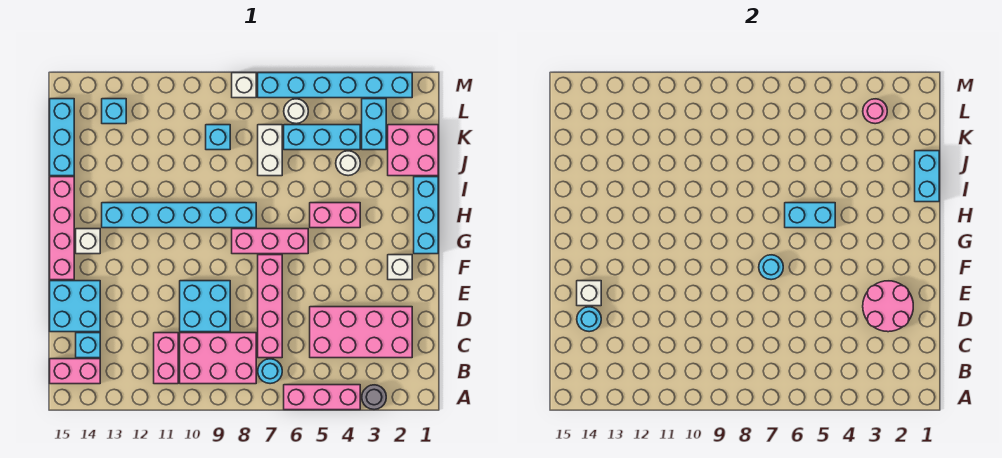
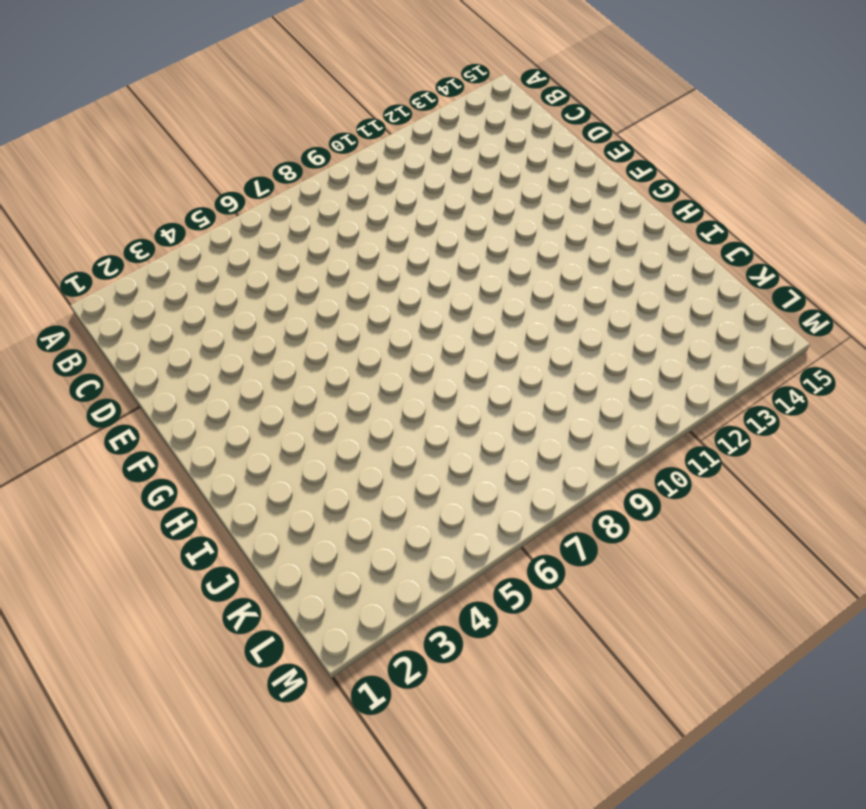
none -> grey 1x1 round brick [362,385,386,410]
none -> pink 1x3 brick [284,385,360,410]
none -> cyan 1x1 round brick [258,359,282,384]
none -> pink 2x3 brick [180,333,256,384]

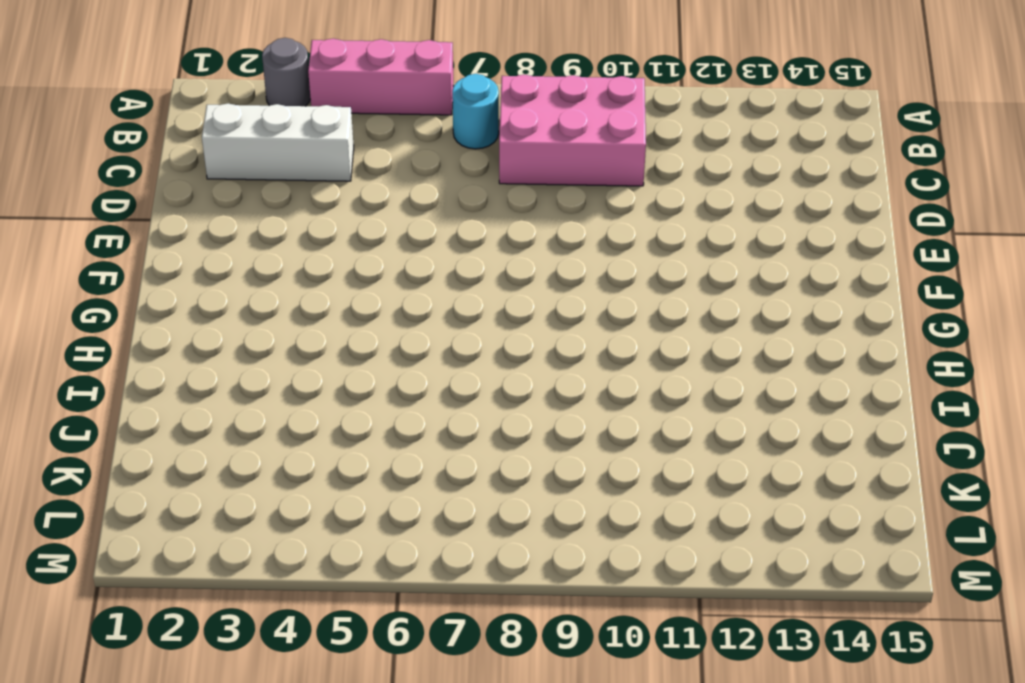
white 1x3 brick [202,103,354,181] -> pink 2x4 brick [310,307,412,358]
none -> pink 1x2 brick [154,333,178,384]
none -> pink 1x2 brick [50,359,100,384]
none -> pink 1x4 brick [258,255,282,358]
none -> cyan 1x1 brick [76,333,100,358]

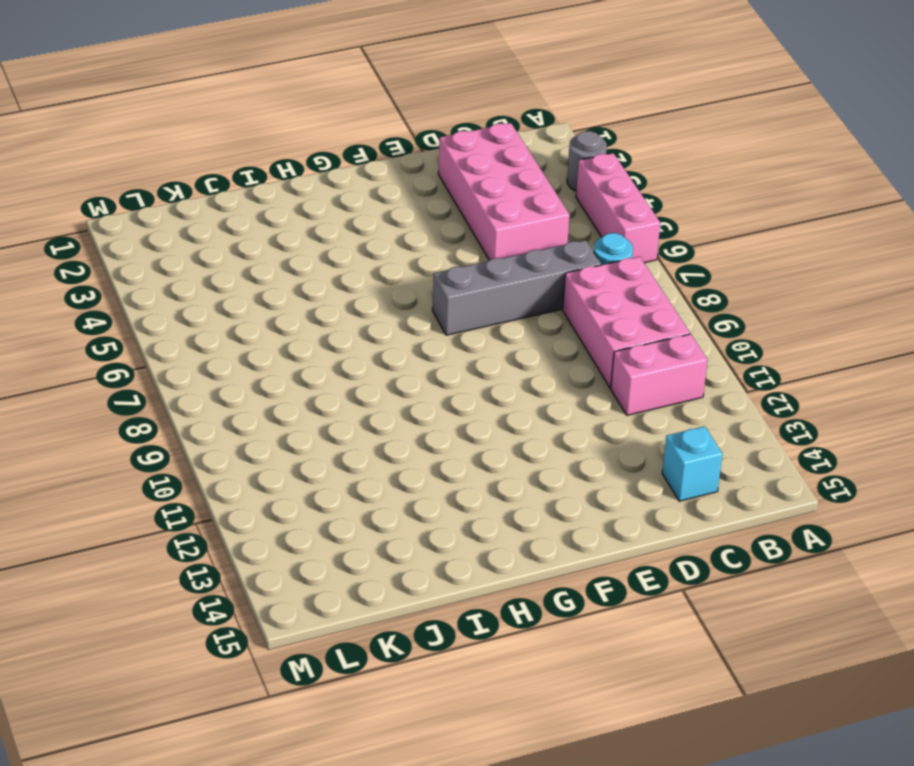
grey 1x4 brick [432,240,601,335] -> pink 1x4 brick [258,255,282,358]
none -> pink 1x2 brick [50,359,100,384]
none -> cyan 2x2 brick [180,281,230,332]
none -> cyan 2x2 brick [50,281,100,332]
none -> white 1x1 brick [388,255,412,280]

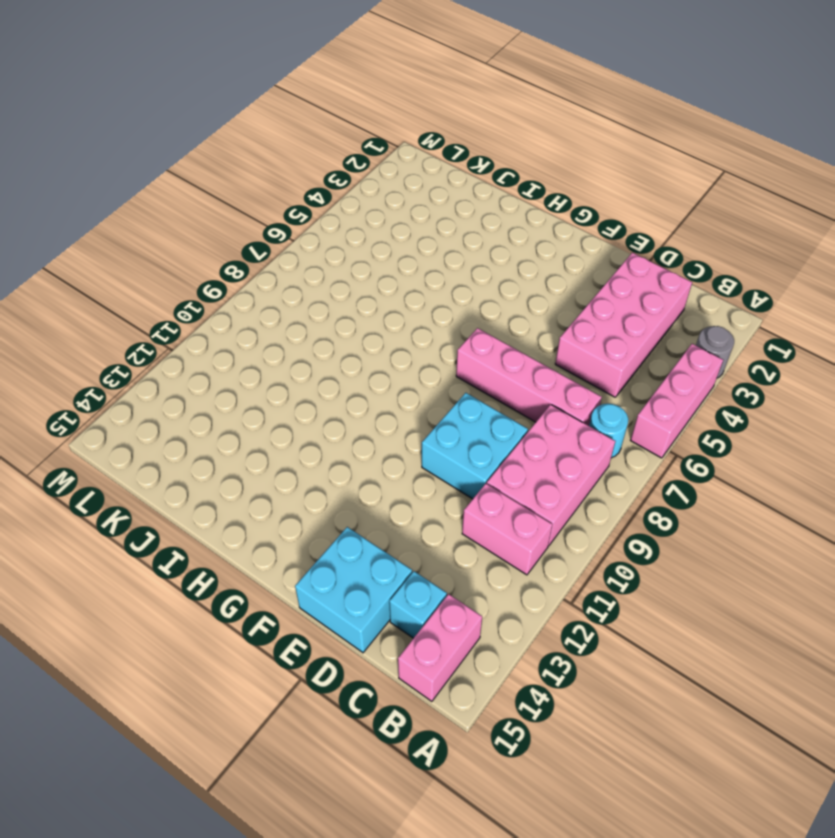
none -> white 1x1 brick [388,255,412,280]
none -> pink 1x4 brick [50,177,74,280]
none -> cyan 1x3 brick [414,177,438,254]
none -> pink 1x3 brick [232,229,308,254]

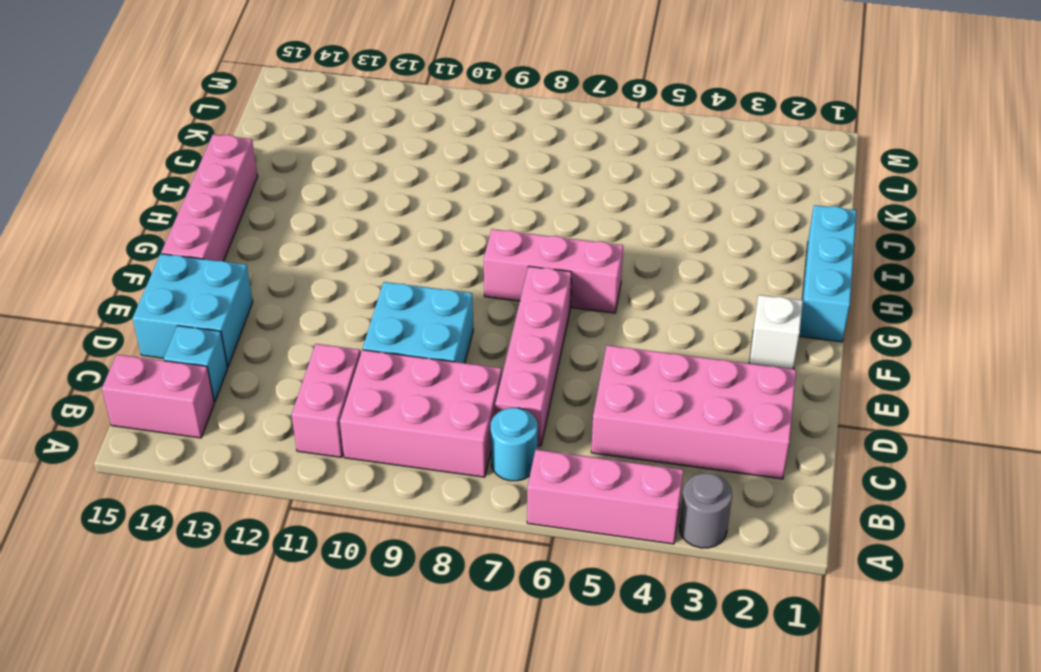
none -> white 1x1 brick [76,229,100,254]
none -> pink 1x2 brick [310,203,360,228]
none -> cyan 1x6 brick [102,203,256,228]
none -> pink 2x2 brick [388,125,438,176]

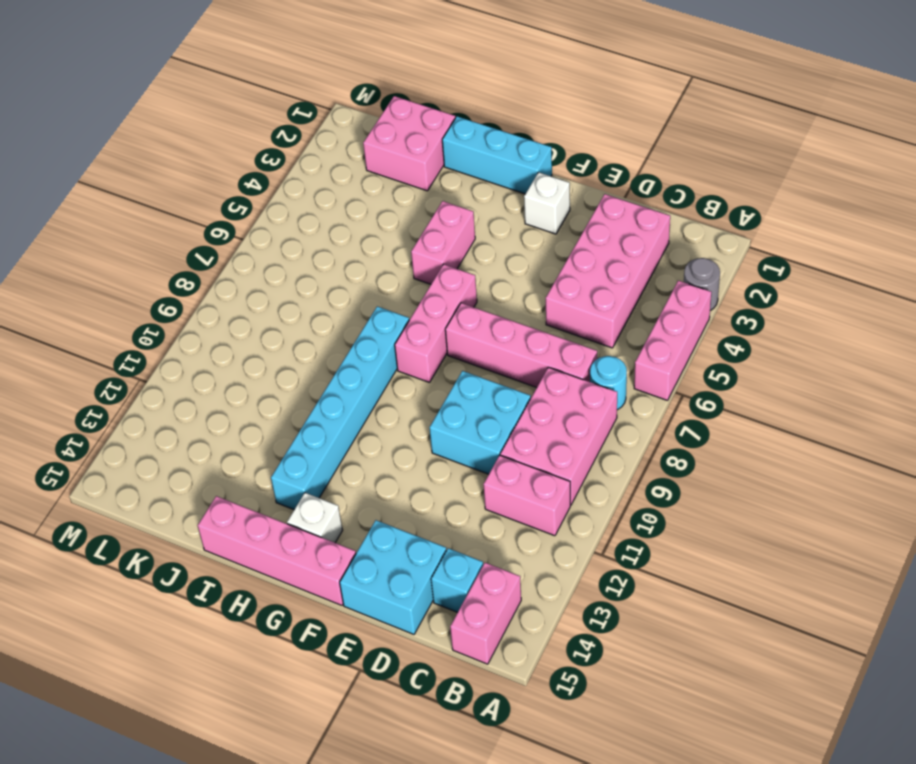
none -> white 1x1 round brick [336,151,360,176]
none -> white 1x2 brick [258,125,282,176]
none -> cyan 1x3 brick [50,99,74,176]
none -> cyan 1x2 brick [362,99,386,150]

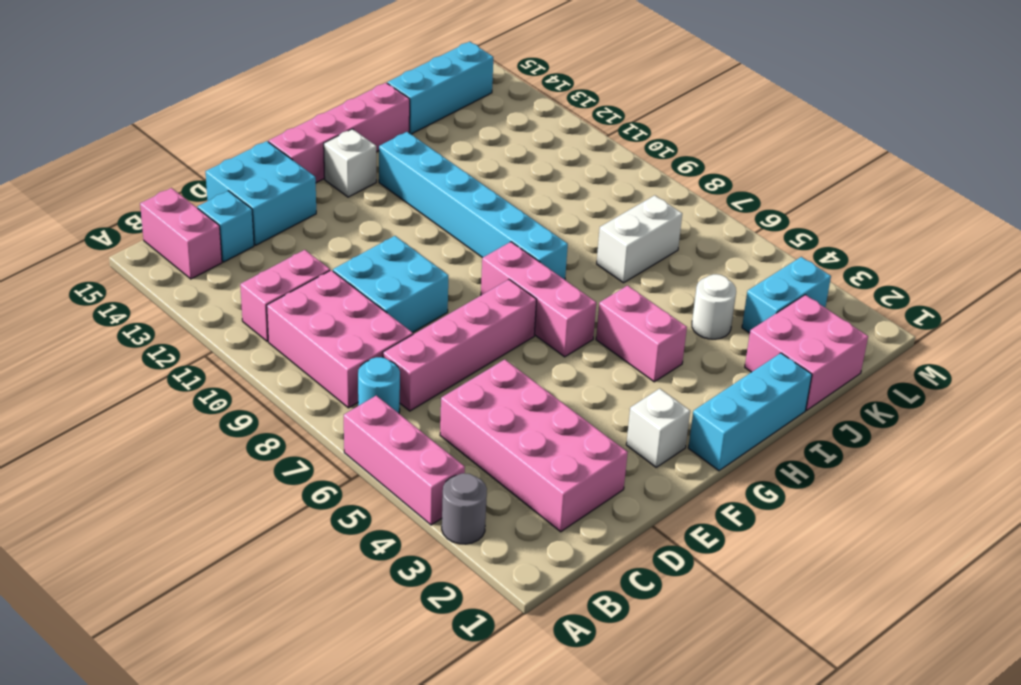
none -> cyan 1x3 brick [284,125,360,150]
none -> cyan 1x1 brick [206,125,230,150]
none -> white 1x1 round brick [284,99,308,124]
none -> cyan 1x1 brick [102,99,126,124]

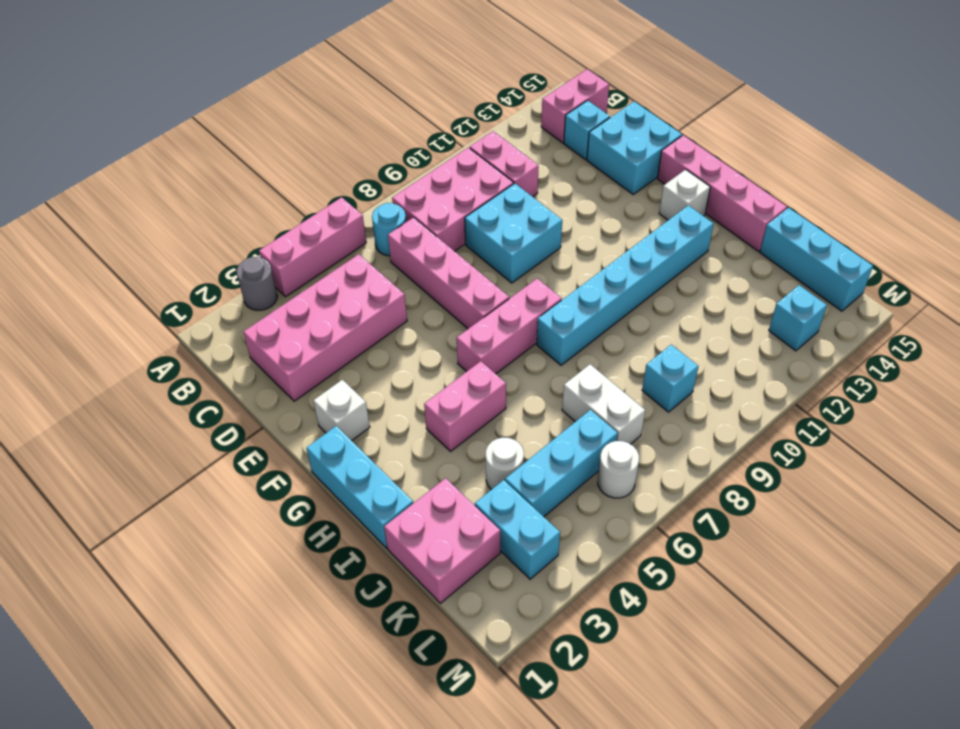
none -> cyan 1x6 brick [258,73,412,98]
none -> white 1x1 brick [232,73,256,98]
none -> pink 2x2 round brick [863,281,913,332]
none -> cyan 1x1 round brick [577,307,601,332]

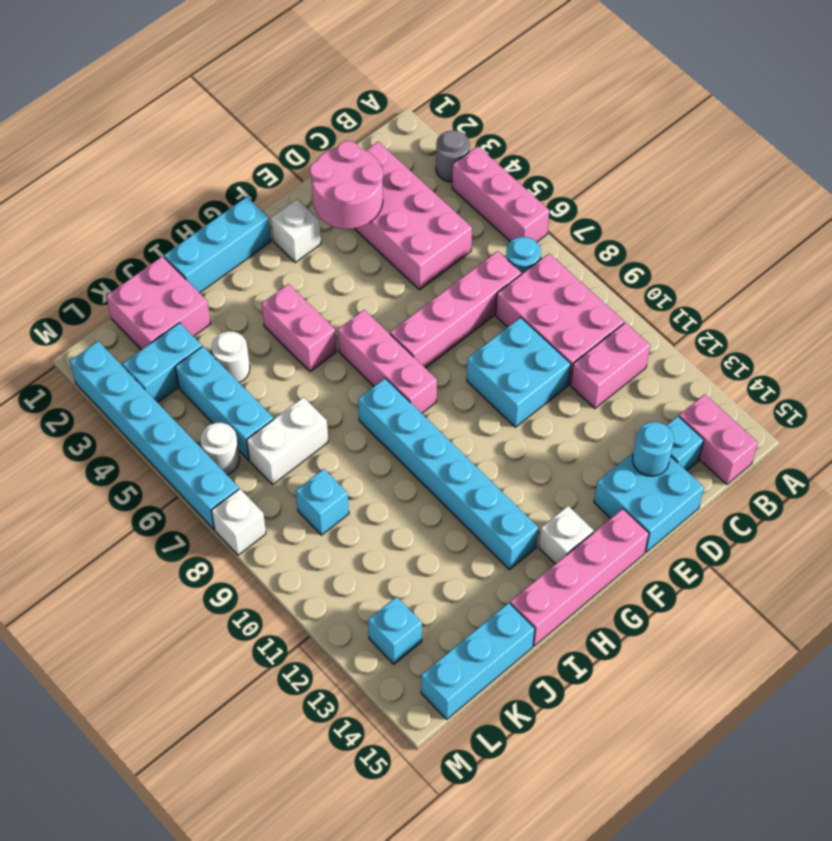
none -> white 1x1 brick [577,281,601,306]
none -> cyan 1x1 round brick [759,255,783,280]
none -> cyan 1x2 brick [785,203,835,228]
none -> cyan 1x2 brick [915,151,939,202]

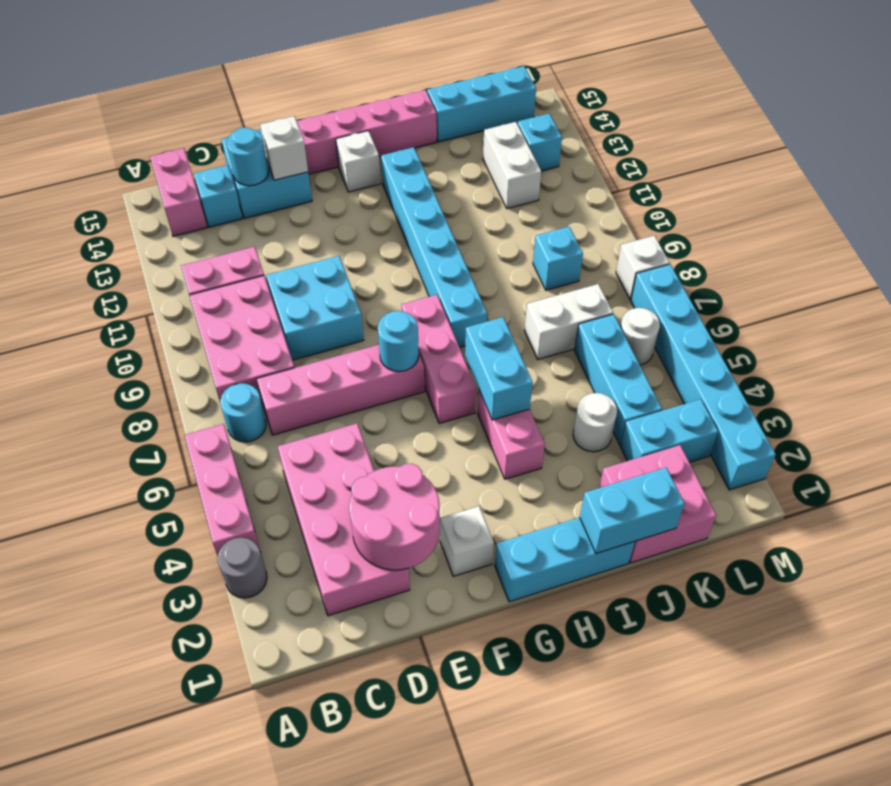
white 1x2 brick [483,122,541,209] -> none
none -> pink 1x1 round brick [863,99,887,124]

